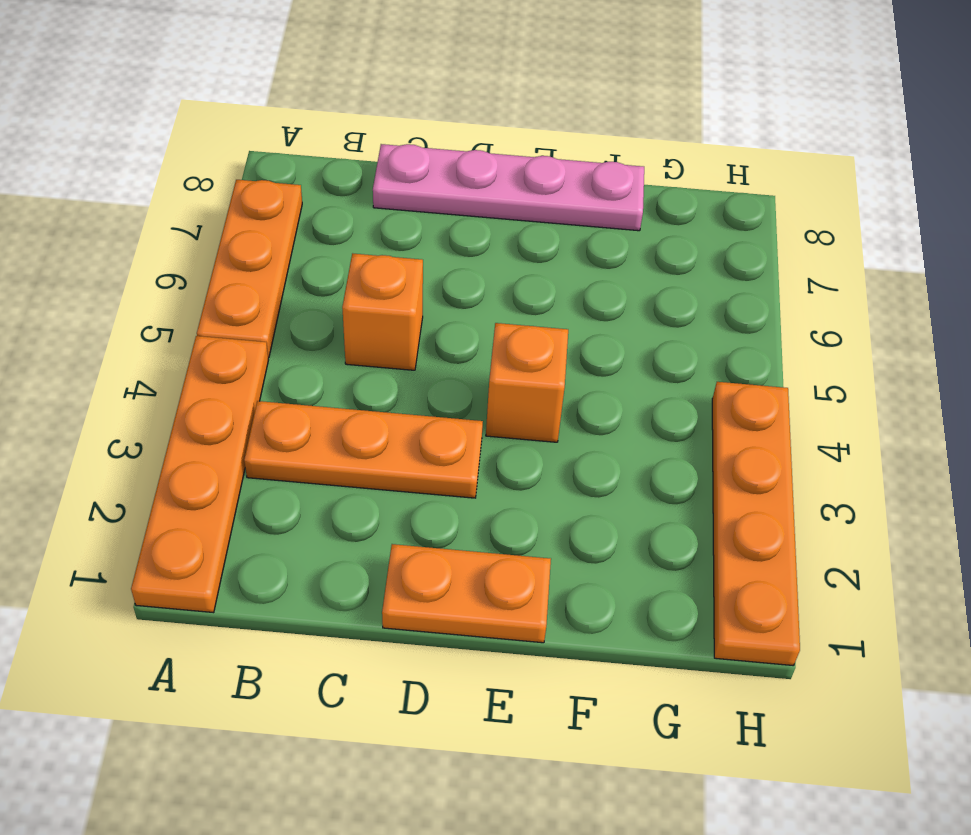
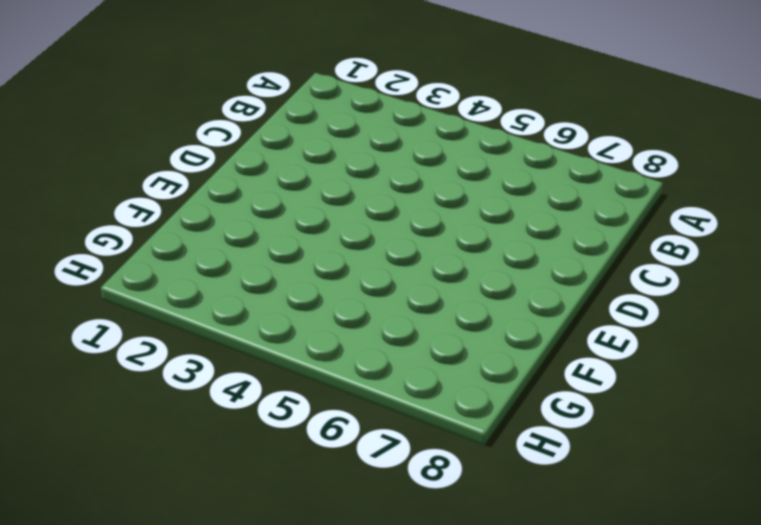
none -> orange 1x4 plate [131,336,268,613]
none -> orange 1x3 plate [197,180,302,358]

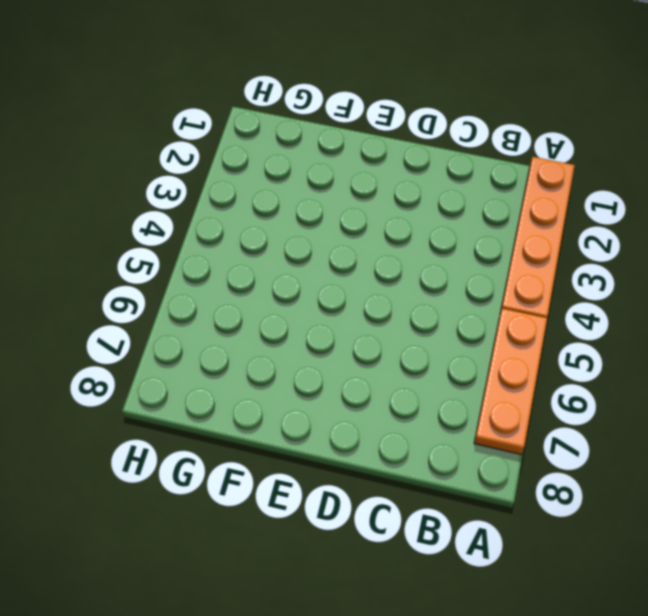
none -> orange 1x3 plate [244,401,483,498]
none -> orange 1x1 brick [342,253,423,370]

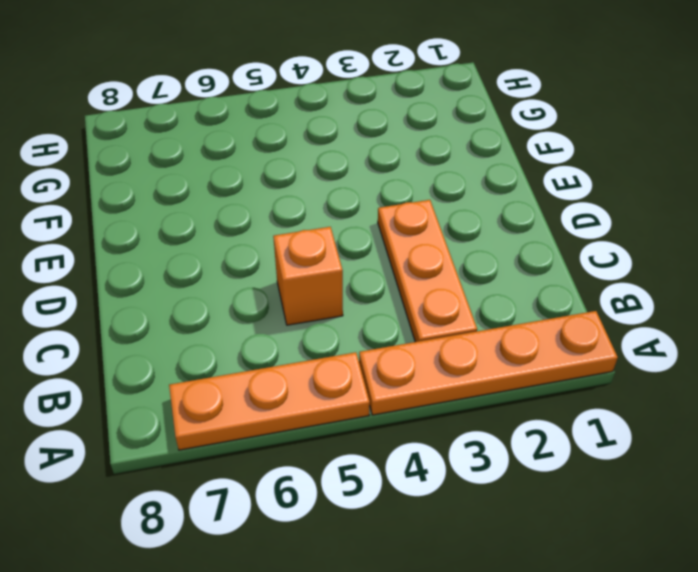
none -> pink 1x4 plate [373,144,644,231]
none -> orange 1x2 plate [382,544,551,643]

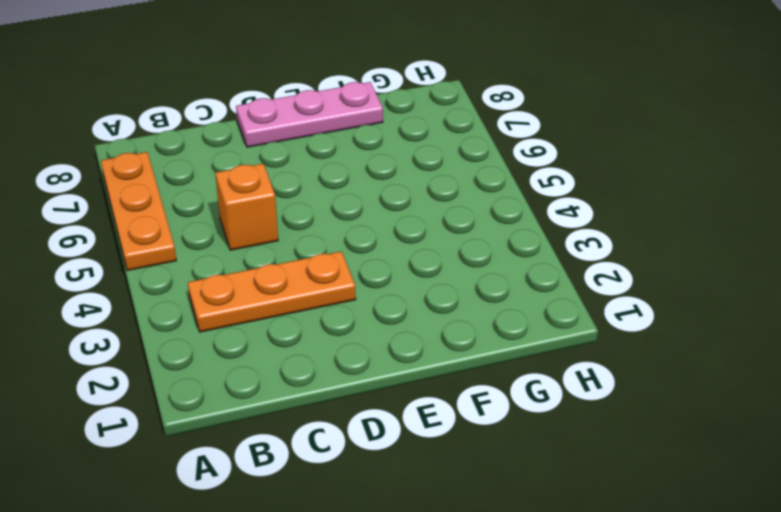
pink 1x3 plate [236,82,383,147] -> pink 1x4 plate [373,144,644,231]
none -> orange 1x4 plate [131,336,268,613]
none -> orange 1x2 plate [382,544,551,643]

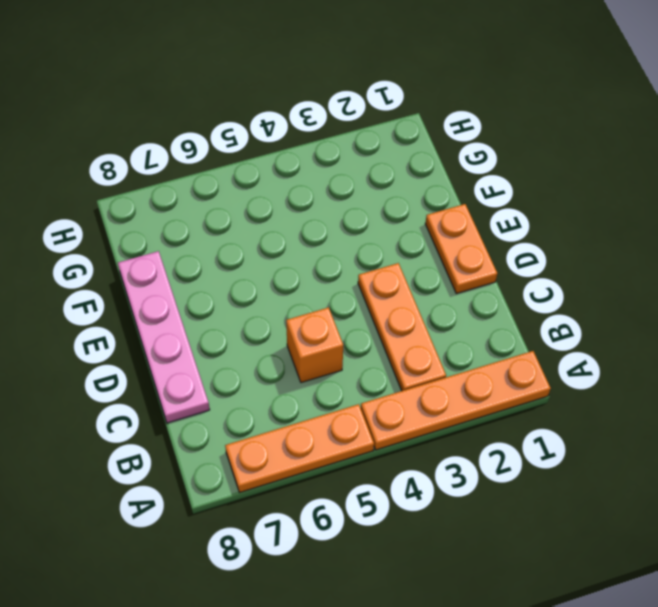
none -> orange 1x1 brick [486,323,568,442]
none -> orange 1x4 plate [712,382,800,666]

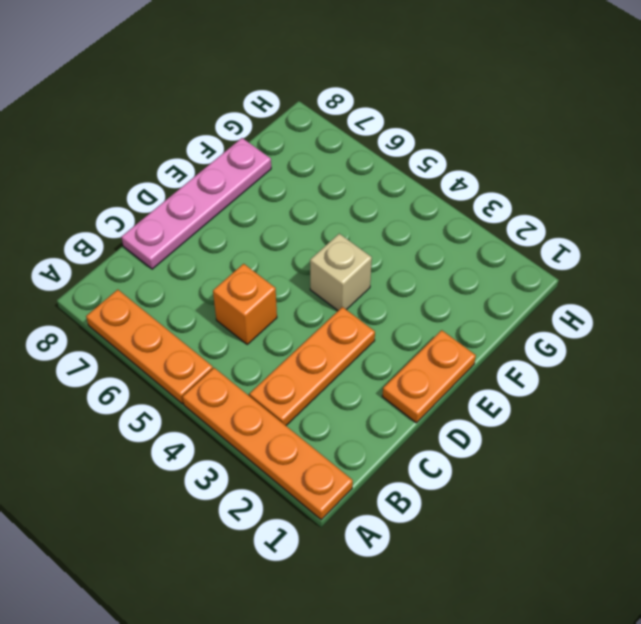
tan 1x1 brick [310,234,372,311] -> orange 1x1 brick [486,323,568,442]
none -> orange 1x4 plate [712,382,800,666]

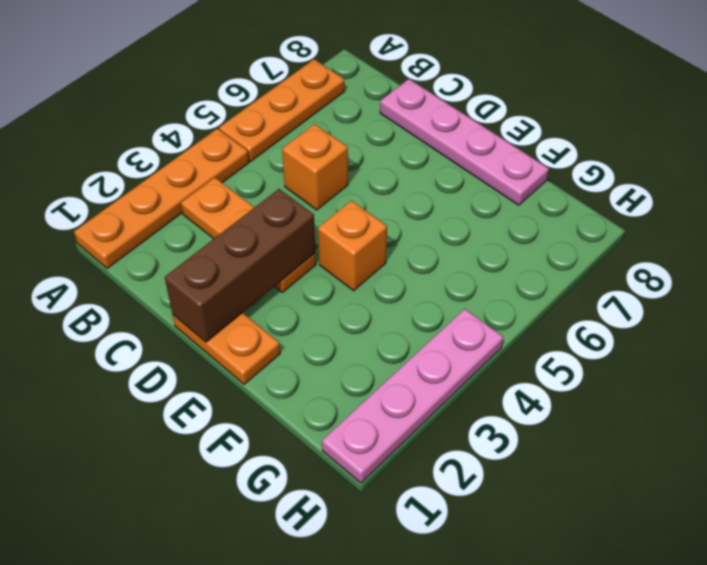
brown 1x3 brick [165,189,315,342] -> none
pink 1x4 plate [322,309,503,483] -> orange 1x4 plate [712,382,800,666]

